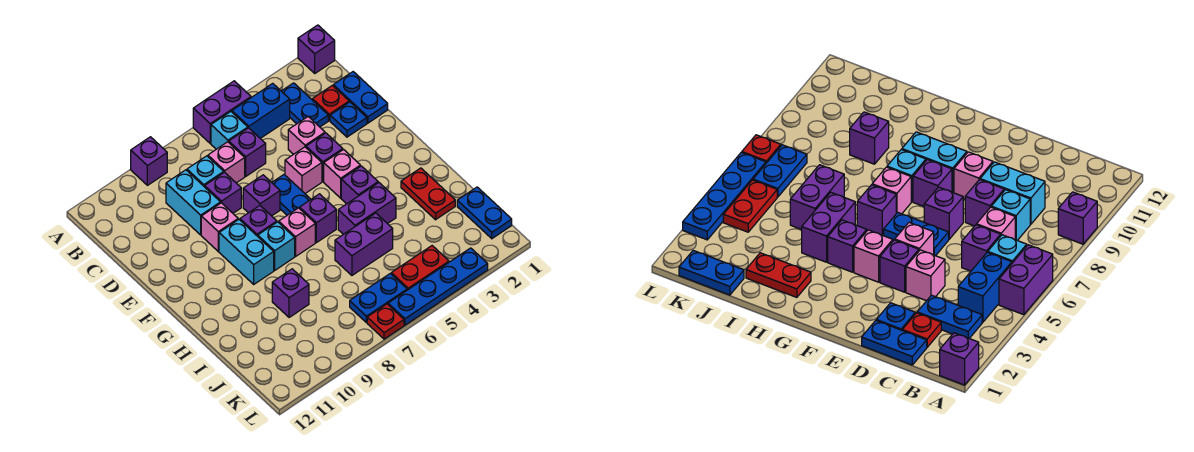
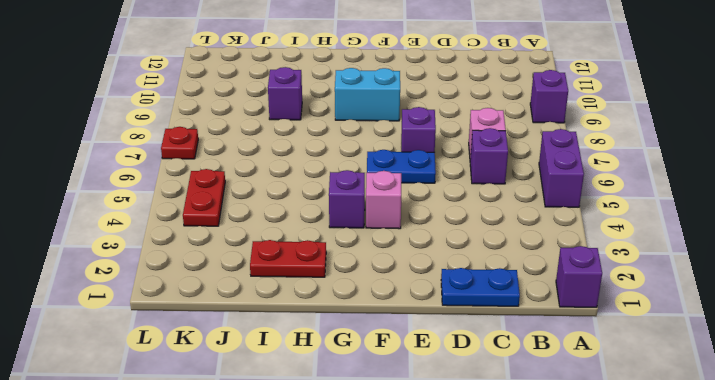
none -> blue 1x2 plate [282,83,328,127]
none -> blue 1x2 brick [232,83,290,138]
none -> cyan 1x1 brick [211,112,248,149]
none -> red 1x1 plate [312,85,349,120]

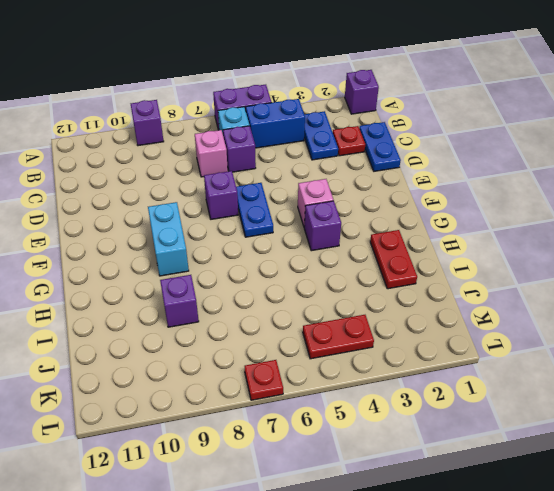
none -> cyan 1x1 brick [187,156,224,187]
none -> cyan 1x2 brick [166,170,221,235]
none -> blue 1x1 plate [330,102,367,137]
none -> pink 1x1 brick [288,117,325,154]

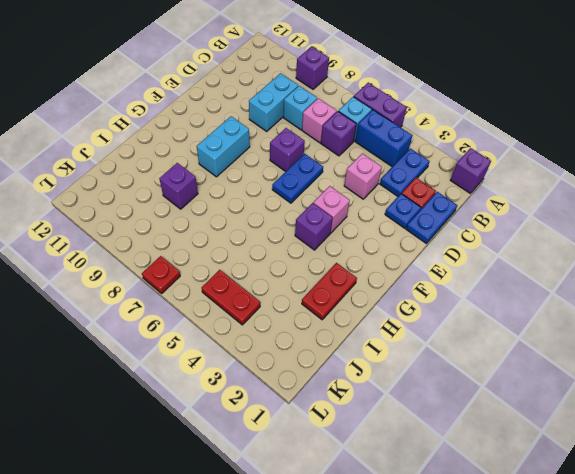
none -> purple 1x1 brick [205,172,241,213]
none -> purple 1x1 brick [306,133,343,181]
none -> pink 1x1 brick [285,147,322,193]
none -> pink 1x1 brick [201,203,238,251]

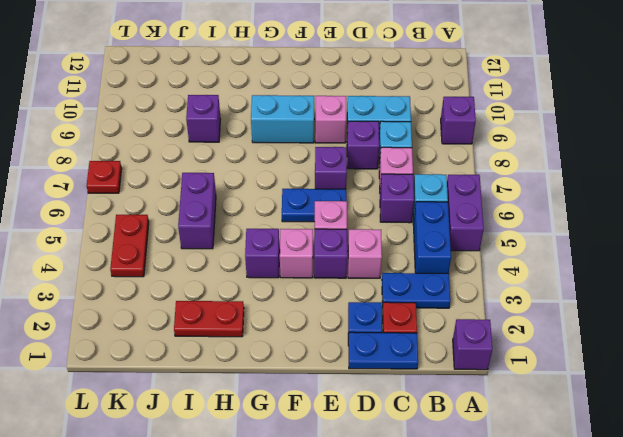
none -> purple 1x1 brick [240,206,277,236]
none -> purple 1x1 brick [300,194,336,243]
none -> pink 1x1 brick [279,208,315,256]
none -> cyan 1x1 brick [258,222,295,270]

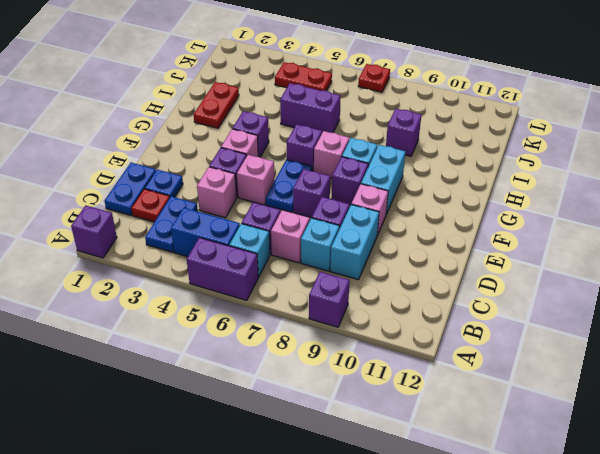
none -> purple 1x2 brick [338,183,396,234]
none -> blue 1x2 plate [457,187,512,239]
none -> blue 1x2 plate [350,273,407,323]
none -> blue 1x4 plate [388,248,488,325]

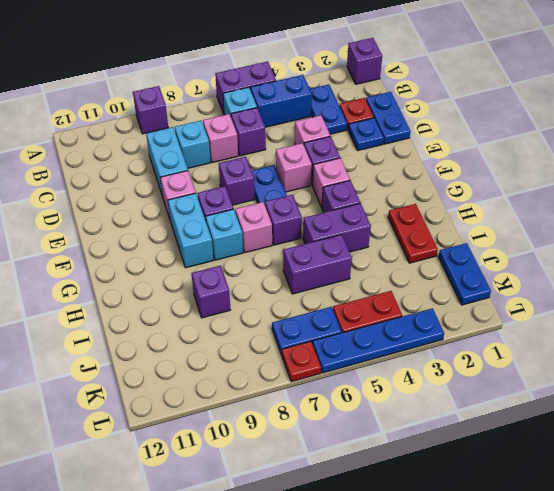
none -> purple 1x1 brick [205,172,241,213]

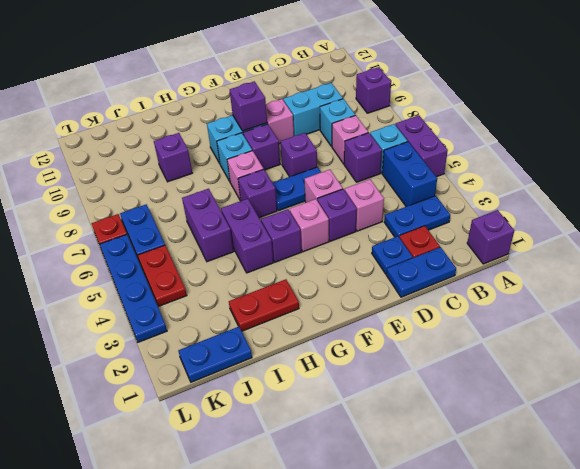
purple 1x1 brick [230,81,267,131] -> purple 1x1 brick moved to [205,172,241,213]

